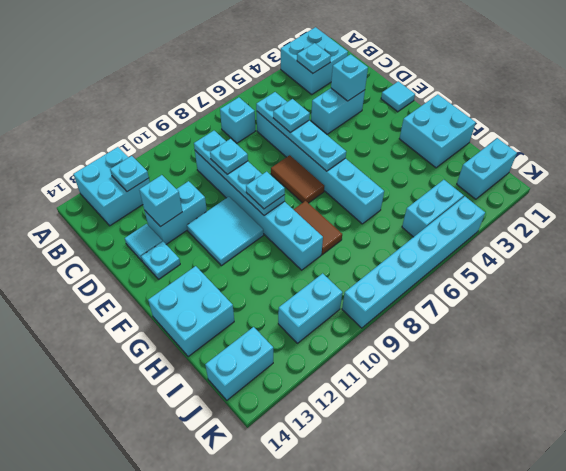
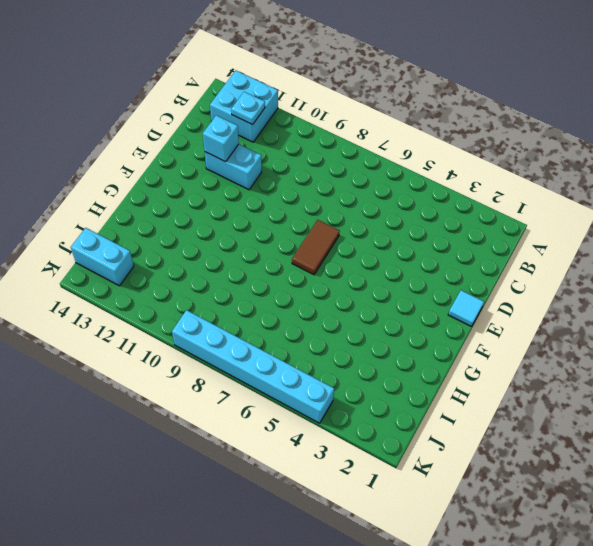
none -> cyan 2x2 brick [281,27,348,94]
none -> cyan 1x1 brick [220,97,255,143]
none -> cyan 1x6 brick [256,111,384,224]

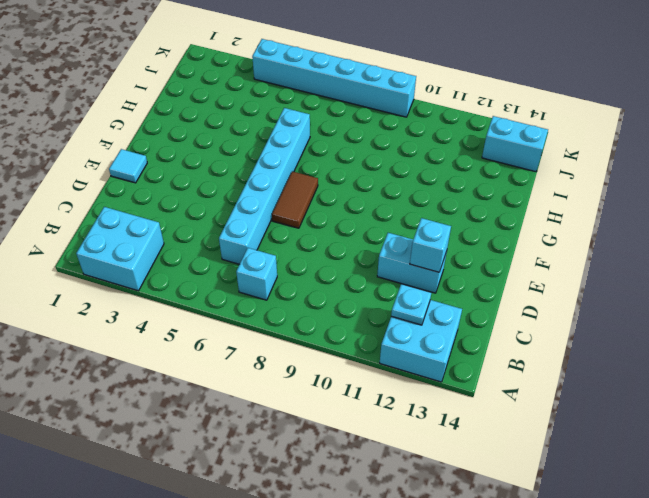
none -> cyan 1x6 brick [195,151,323,270]
none -> cyan 1x2 brick [311,88,365,134]
none -> cyan 1x1 tile [125,224,162,261]

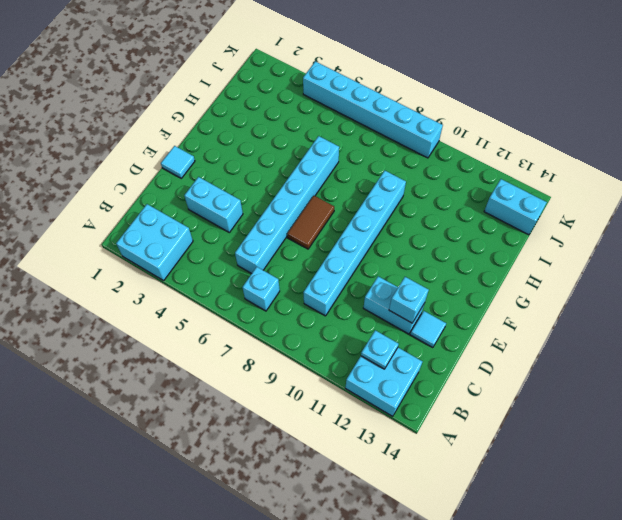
none -> cyan 2x2 tile [187,197,264,266]
none -> cyan 1x1 plate [141,242,180,279]
none -> cyan 2x2 brick [399,94,476,168]

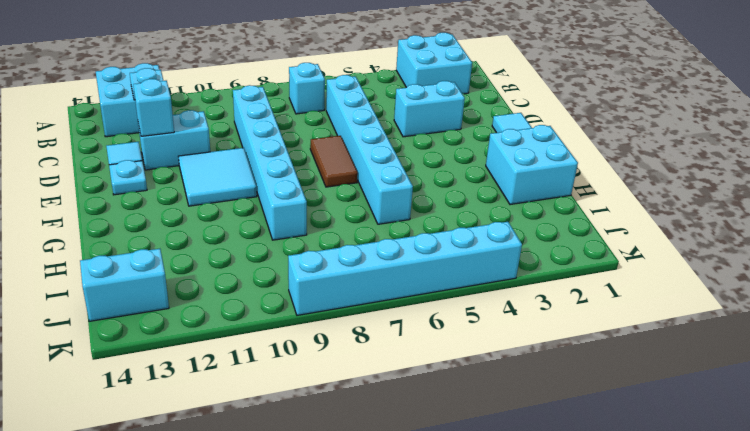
none -> brown 1x2 tile [293,201,342,254]
none -> cyan 2x2 brick [148,266,234,357]
none -> cyan 1x2 brick [457,138,517,199]

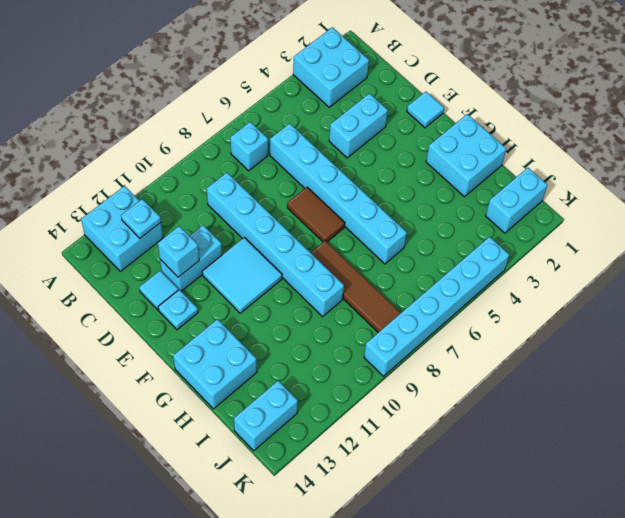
brown 1x4 tile [311,241,401,333] -> brown 1x2 tile [293,201,342,254]
none -> cyan 1x2 brick [402,180,464,237]
none -> cyan 1x2 brick [278,273,343,343]
none -> cyan 1x1 plate [297,43,331,73]

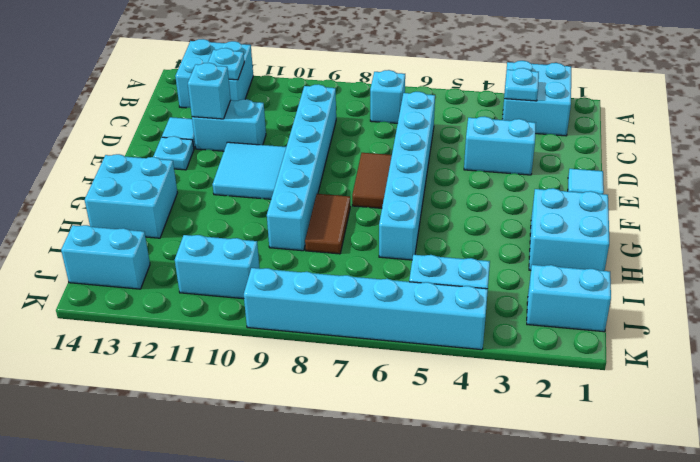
none -> cyan 1x4 plate [256,92,346,171]
none -> cyan 1x4 plate [194,131,285,215]
none -> cyan 1x1 brick [331,54,368,101]

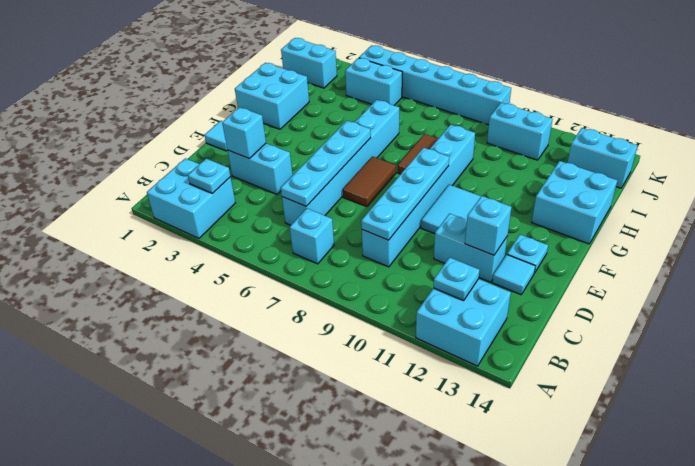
none -> cyan 1x1 plate [273,99,310,133]
none -> cyan 1x1 plate [210,139,248,174]
none -> cyan 1x1 plate [246,172,285,209]

